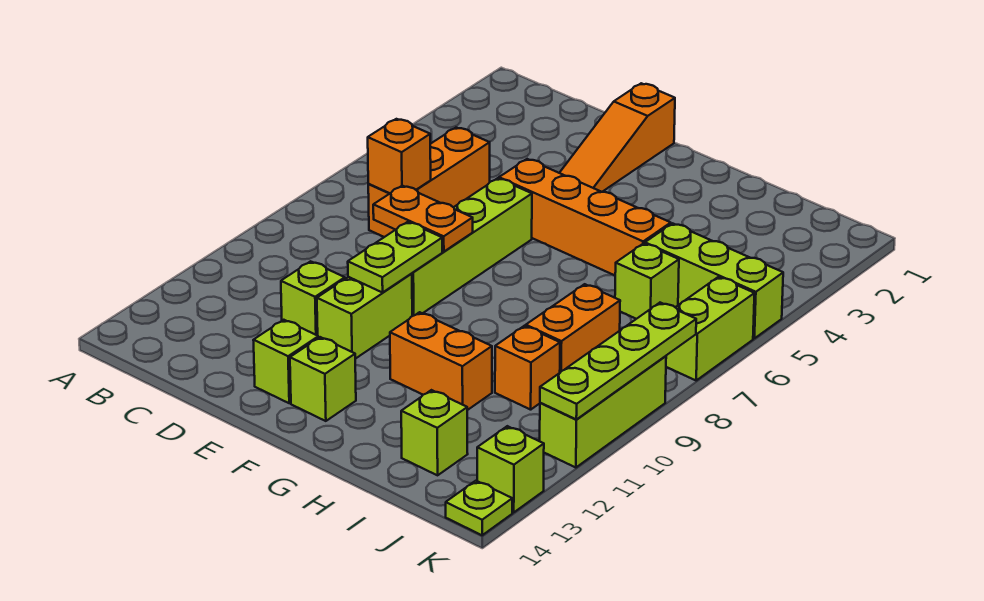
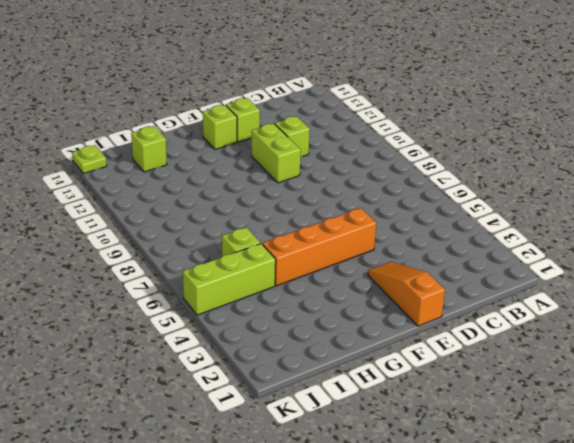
none -> orange 1x3 brick [368,128,490,237]
none -> lime 1x4 brick [412,178,532,316]
none -> orange 1x2 brick [390,312,492,410]

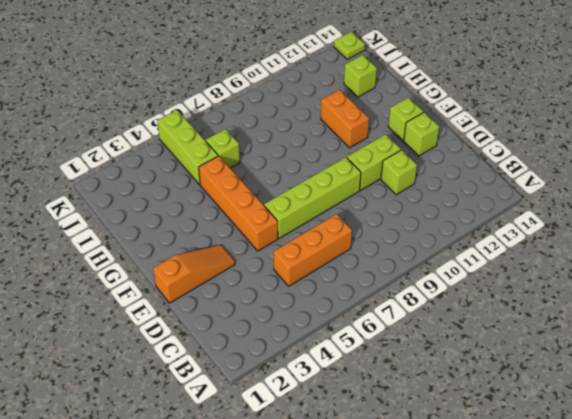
none -> orange 1x2 brick [526,284,620,372]
none -> orange 1x1 brick [495,326,560,410]
none -> lime 1x2 brick [666,277,755,380]

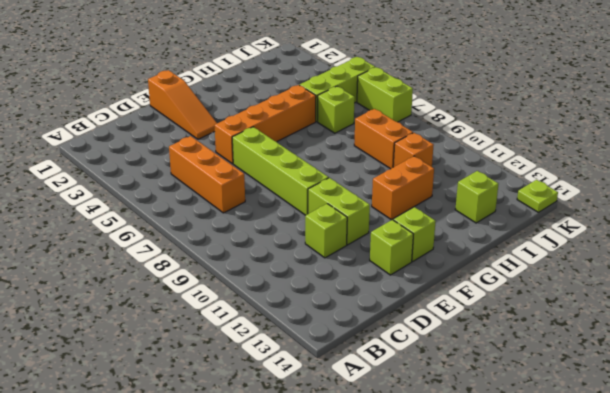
none -> lime 1x3 brick [540,356,666,468]
none -> lime 1x1 brick [477,426,544,512]
none -> orange 1x1 brick [368,119,431,193]

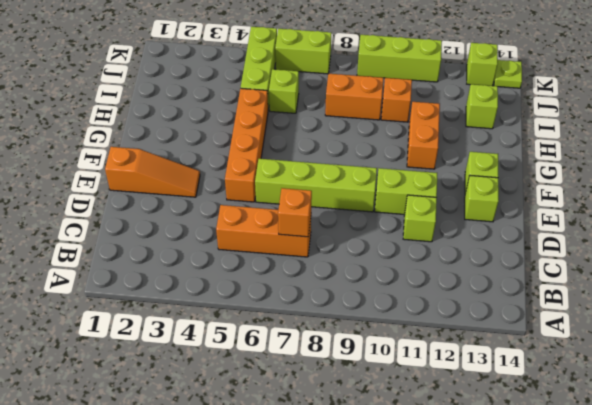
none -> orange 1x2 plate [373,186,473,252]
none -> lime 1x2 plate [348,222,442,293]
none -> lime 1x4 plate [540,303,696,419]

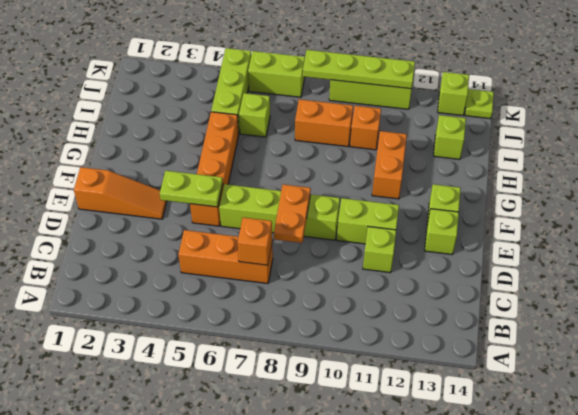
lime 1x2 plate [160,171,223,207] -> lime 1x2 plate moved to [348,222,442,293]

